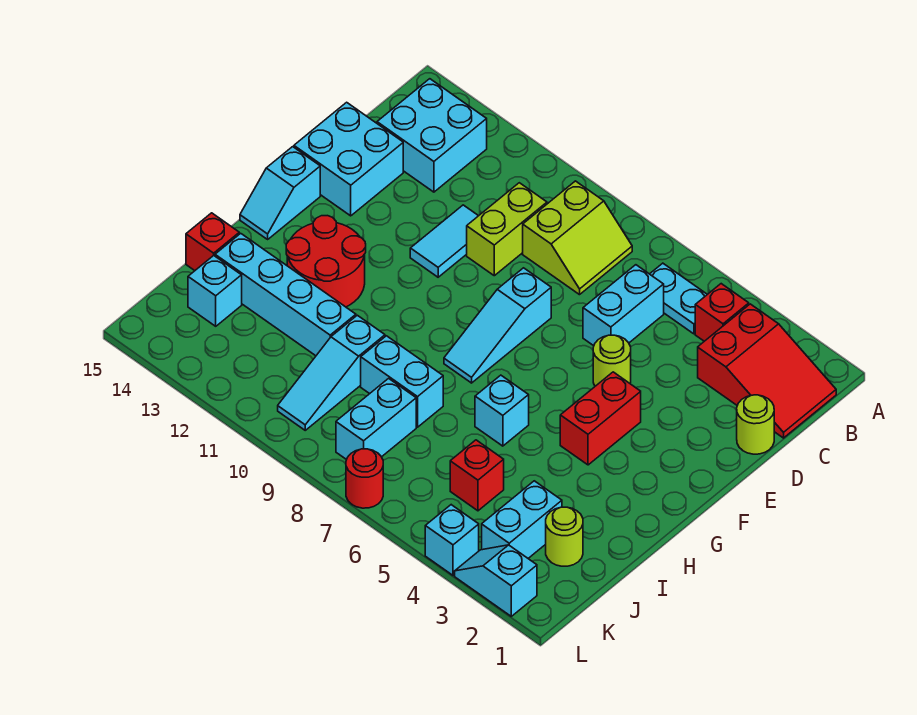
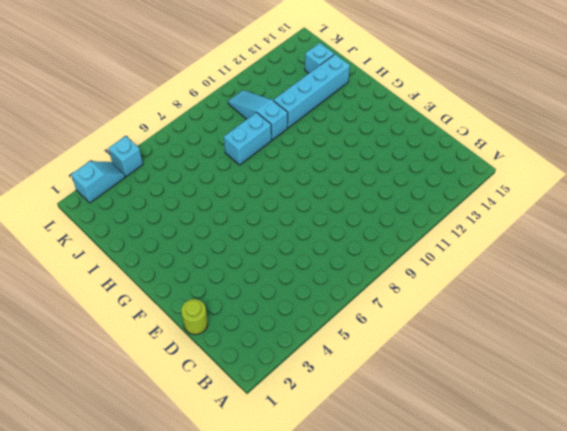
none -> red 2x3 slope [698,304,836,438]
none -> red 1x1 brick [695,284,749,341]
none -> cyan 1x2 plate [650,263,707,334]

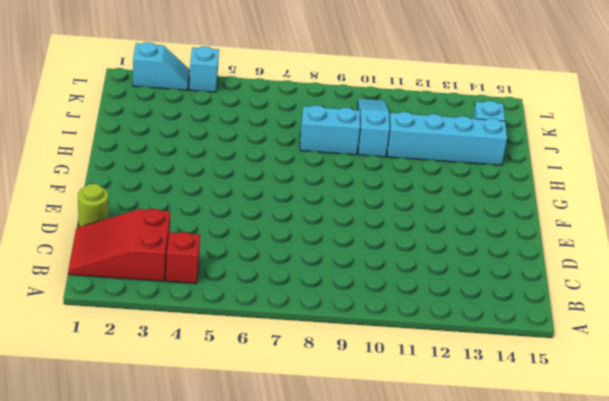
none -> cyan 1x2 plate [650,263,707,334]
none -> lime 2x2 slope [523,181,632,295]
none -> cyan 2x2 brick [377,79,487,192]

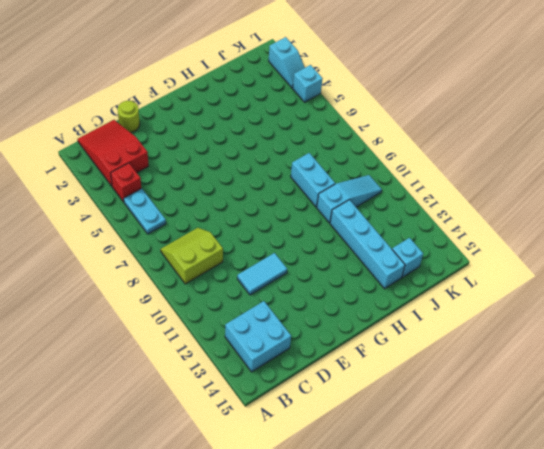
none -> cyan 1x2 brick [583,265,664,346]
none -> lime 1x2 brick [467,183,547,276]
none -> cyan 2x2 brick [294,102,403,216]

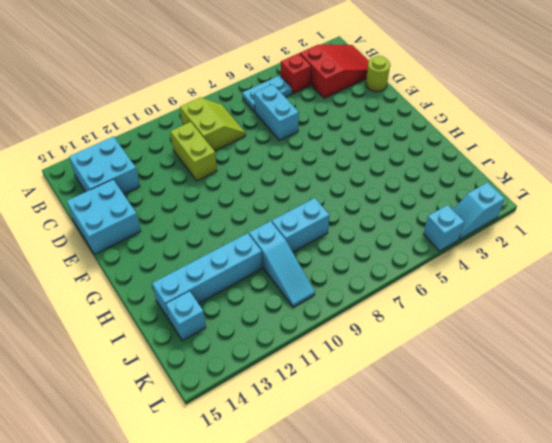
none -> cyan 1x2 tile [410,205,478,277]
none -> lime 1x1 round brick [593,335,631,386]
none -> cyan 1x3 slope [444,268,551,383]

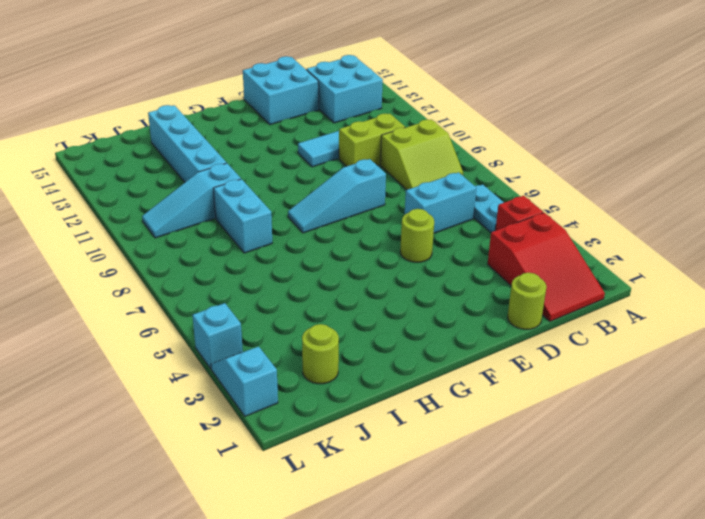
none -> red 1x2 brick [560,372,641,465]
none -> cyan 1x2 slope [240,147,320,239]
none -> red 2x2 round brick [286,216,366,307]

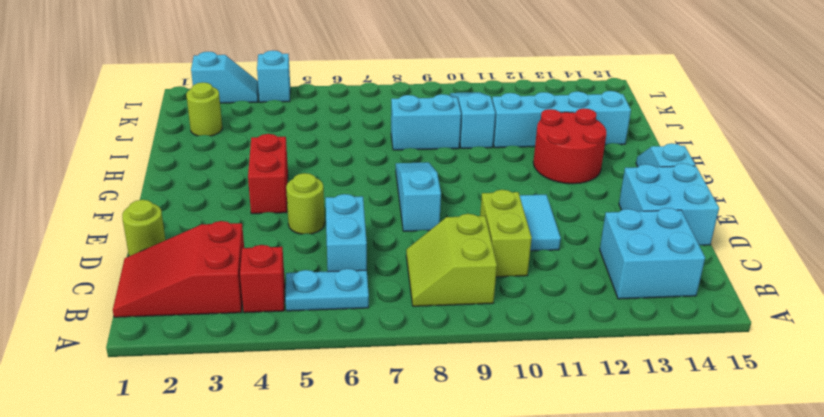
none -> cyan 1x1 brick [475,375,529,446]
none -> red 1x1 brick [186,213,239,271]
none -> cyan 1x2 brick [482,481,562,558]

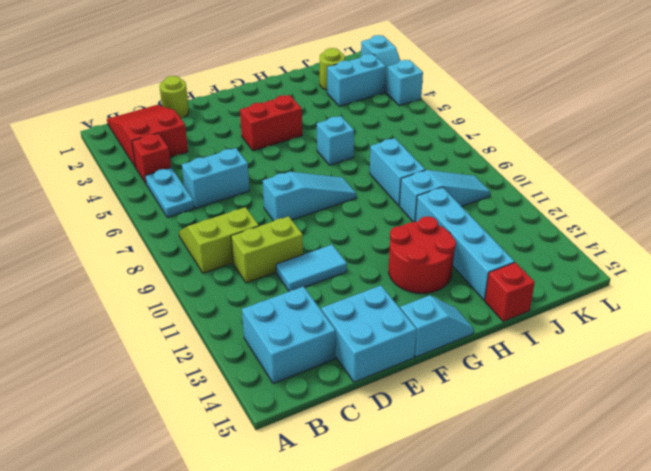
none -> lime 1x1 round brick [593,335,631,386]
none -> red 1x1 brick [450,440,504,511]
none -> cyan 1x2 brick [336,378,416,460]

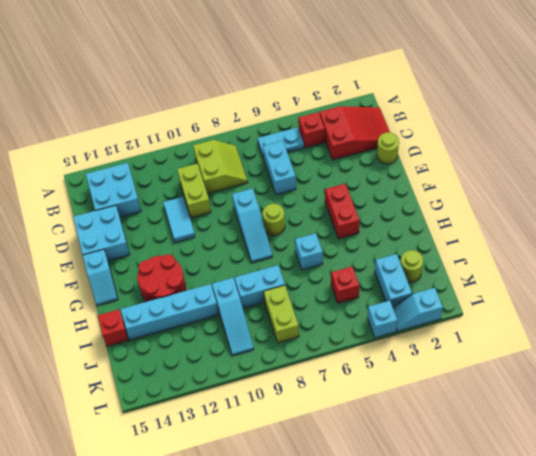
lime 1x1 round brick [263,204,285,235] -> lime 1x1 round brick moved to [593,335,631,386]
lime 1x2 brick [264,285,299,343] -> cyan 1x2 brick [336,378,416,460]
none -> cyan 1x1 brick [188,256,242,326]
none -> red 1x1 round brick [346,449,383,508]

